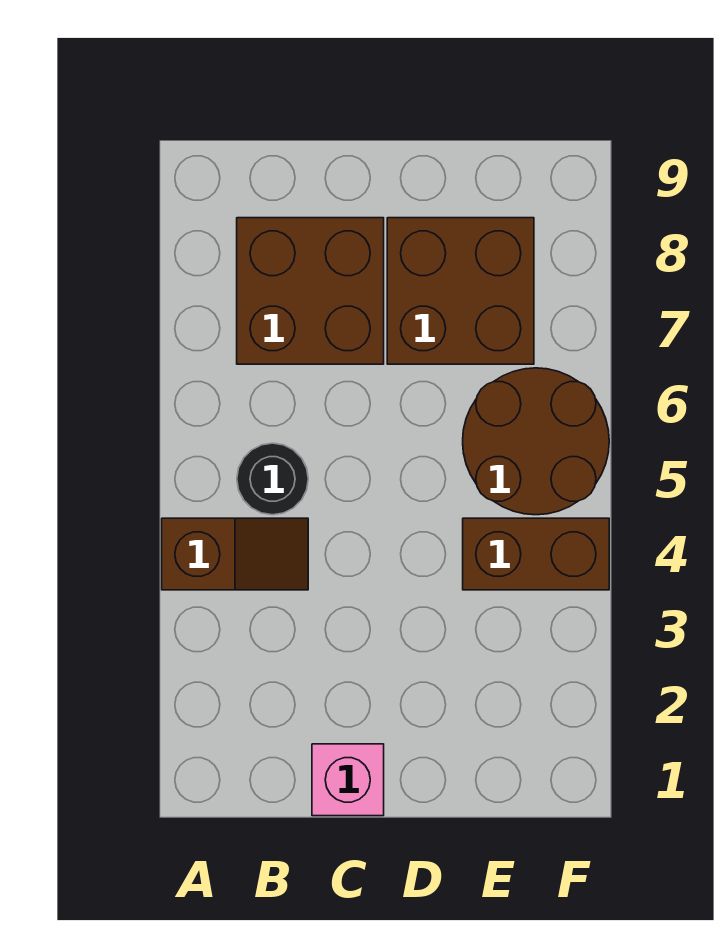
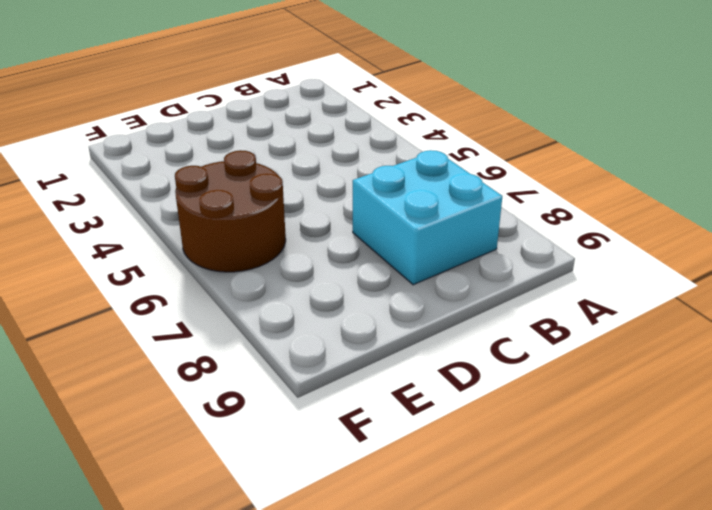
cyan 2x2 brick [353,150,502,285] -> brown 2x2 brick [237,218,384,364]
none -> brown 1x2 slope [162,518,308,590]
none -> black 1x1 round brick [237,443,308,515]

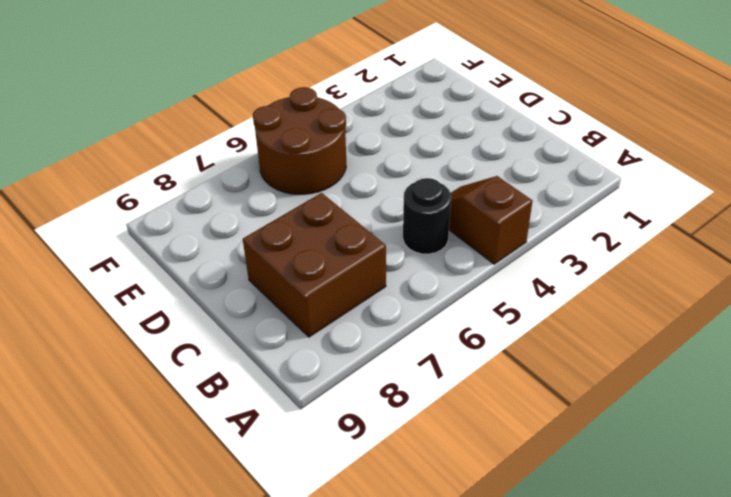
none -> pink 1x1 brick [312,744,384,816]
none -> brown 2x2 brick [387,218,534,364]

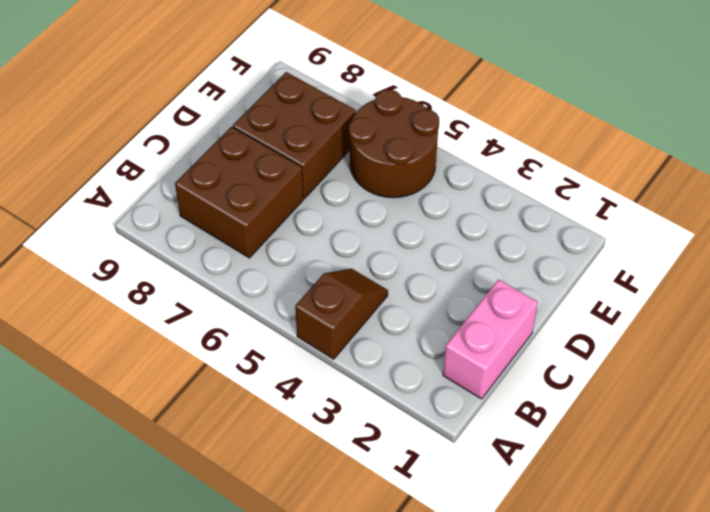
pink 1x2 brick [443,280,538,399] -> pink 1x1 brick [312,744,384,816]
none -> black 1x1 round brick [237,443,308,515]
none -> brown 1x2 brick [463,518,609,590]

